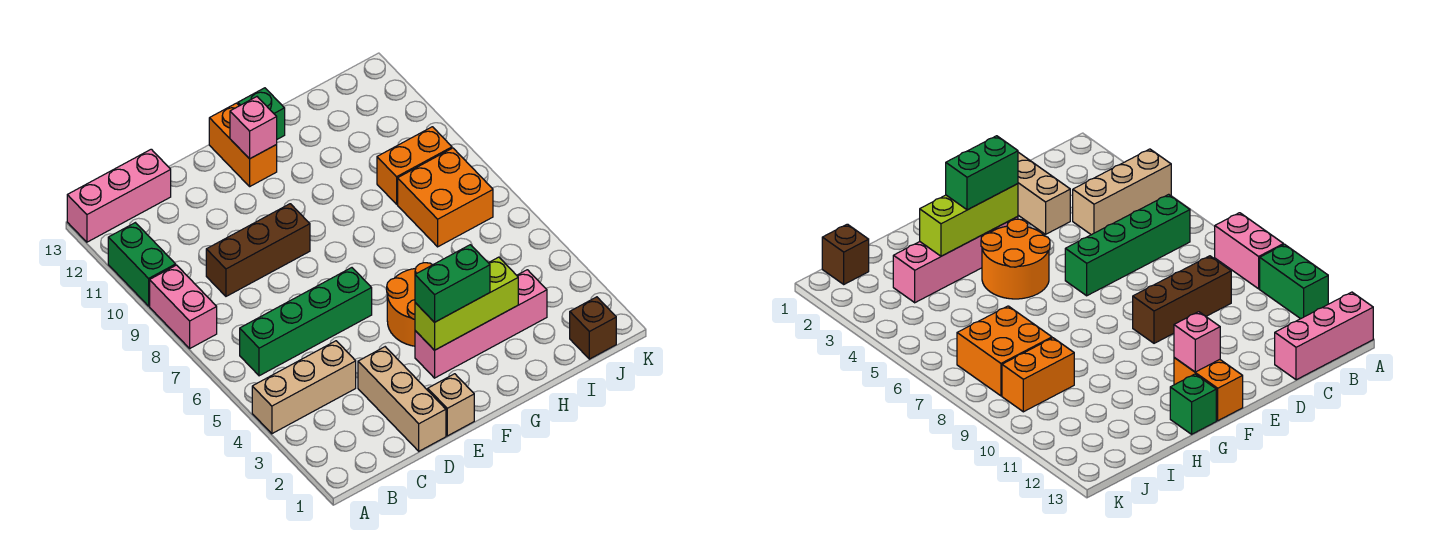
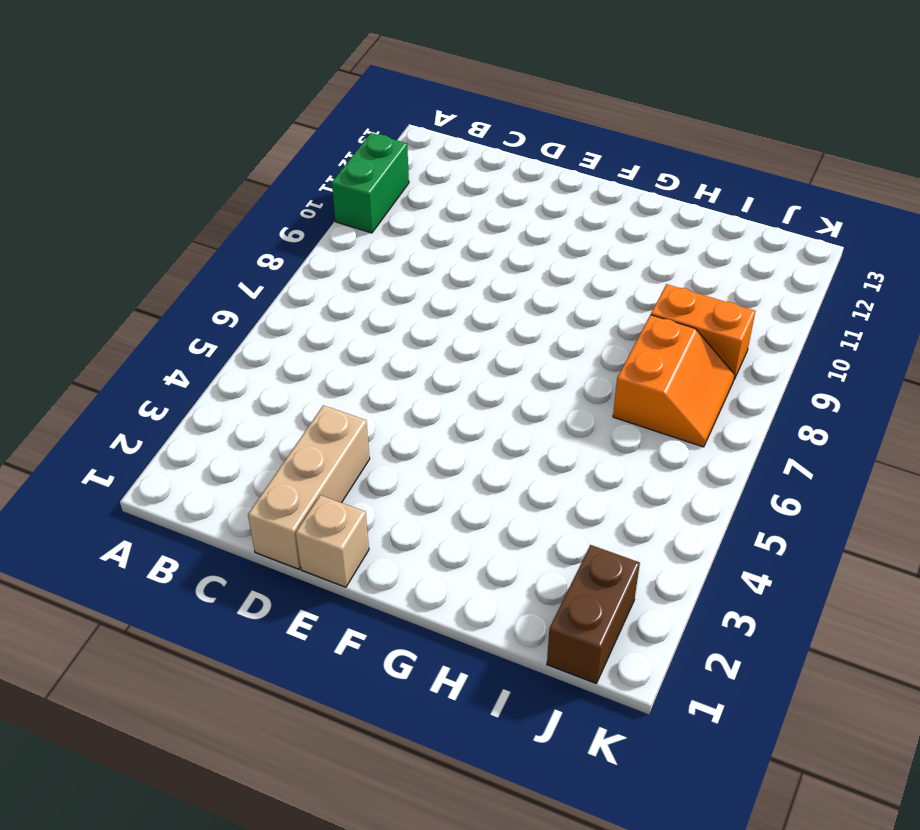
orange 2x2 slope [613,315,735,447] -> orange 2x2 brick [398,148,493,247]
brown 1x2 brick [547,545,640,683] -> brown 1x1 brick [570,297,616,359]
none -> tan 1x3 brick [252,341,356,434]
none -> pink 1x2 brick [150,265,217,348]
none -> pink 1x3 brick [67,149,171,242]

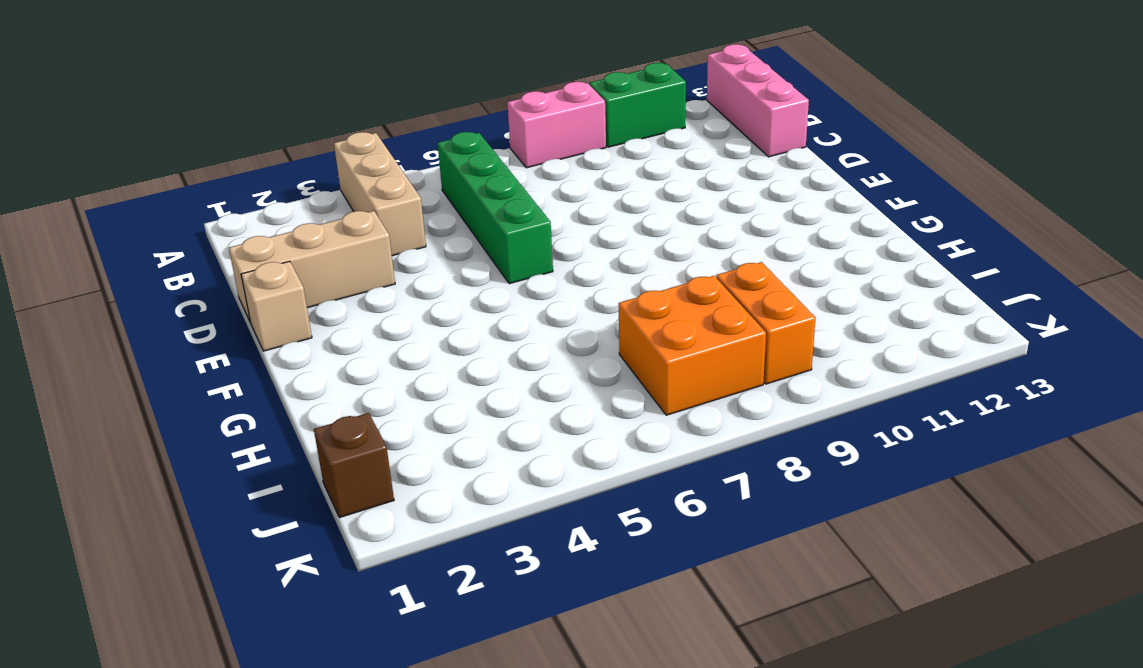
none -> brown 1x3 brick [206,204,310,296]
none -> pink 1x4 brick [415,270,547,378]
none -> orange 2x2 round brick [387,263,432,346]

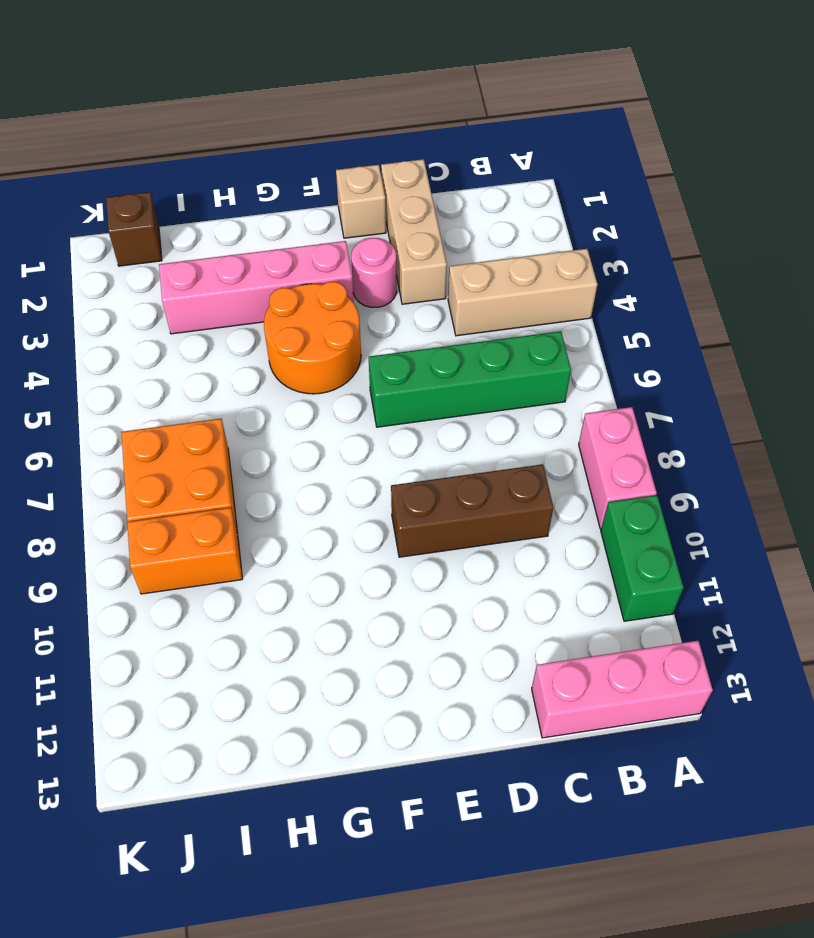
pink 1x1 round brick [351,238,397,307] -> none
none -> orange 1x2 brick [209,103,277,186]
none -> green 1x1 brick [238,88,285,139]
none -> lime 1x3 brick [415,257,518,350]

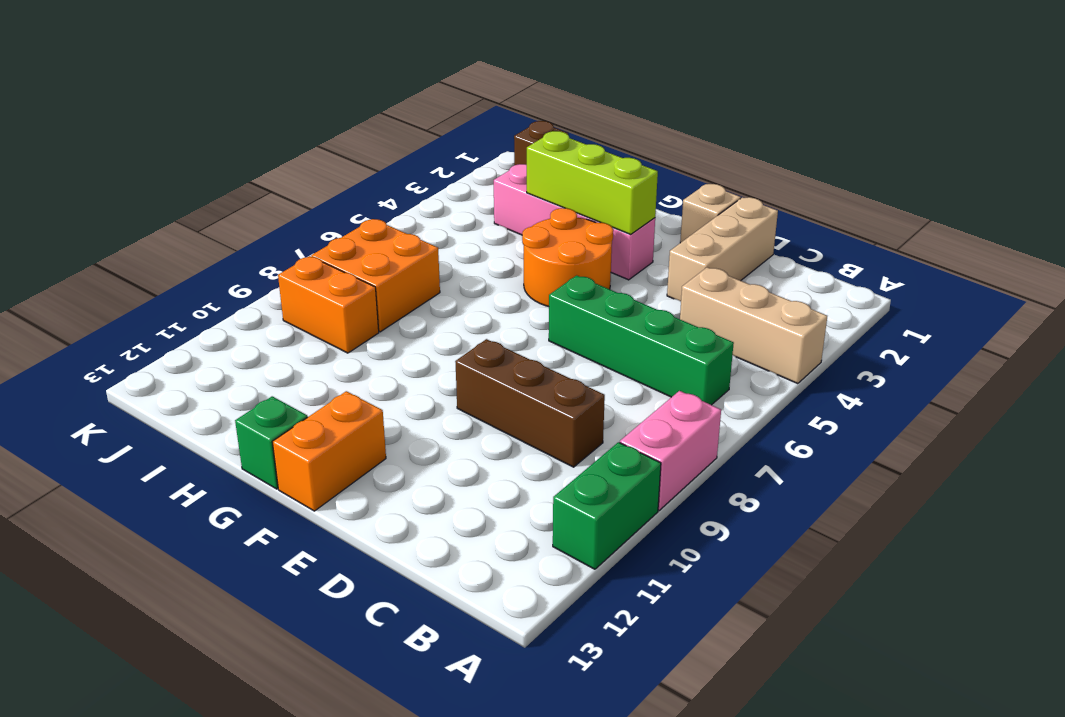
none -> pink 1x3 brick [67,149,171,242]
none -> pink 1x1 brick [230,97,277,159]
none -> green 1x2 brick [415,245,490,322]

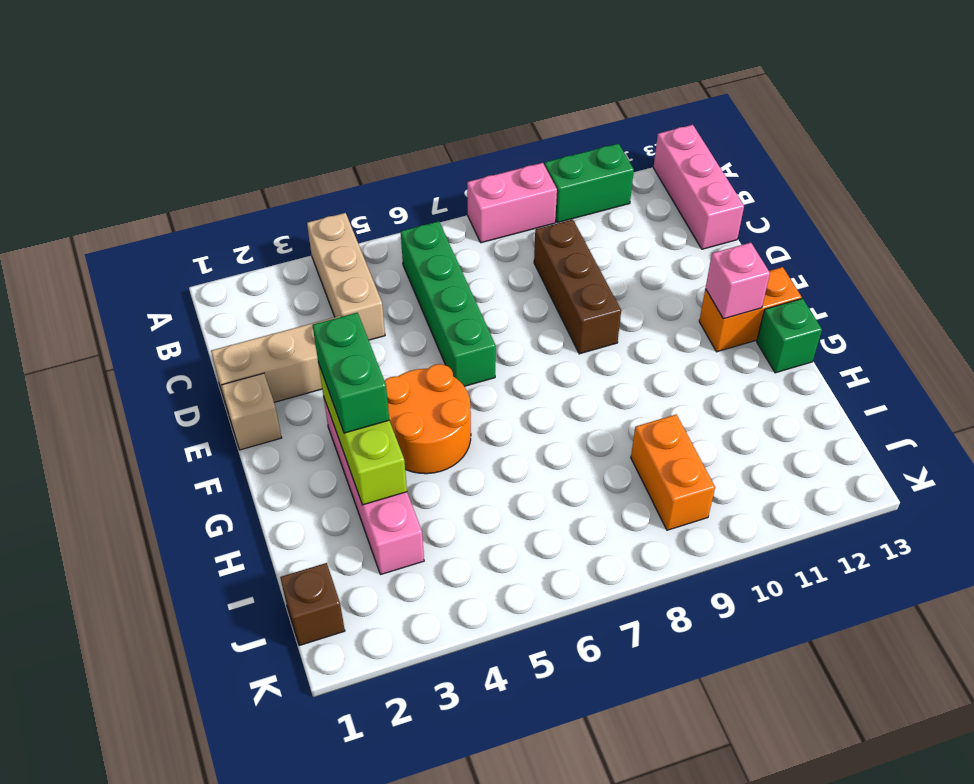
none -> orange 2x2 brick [398,148,493,247]

